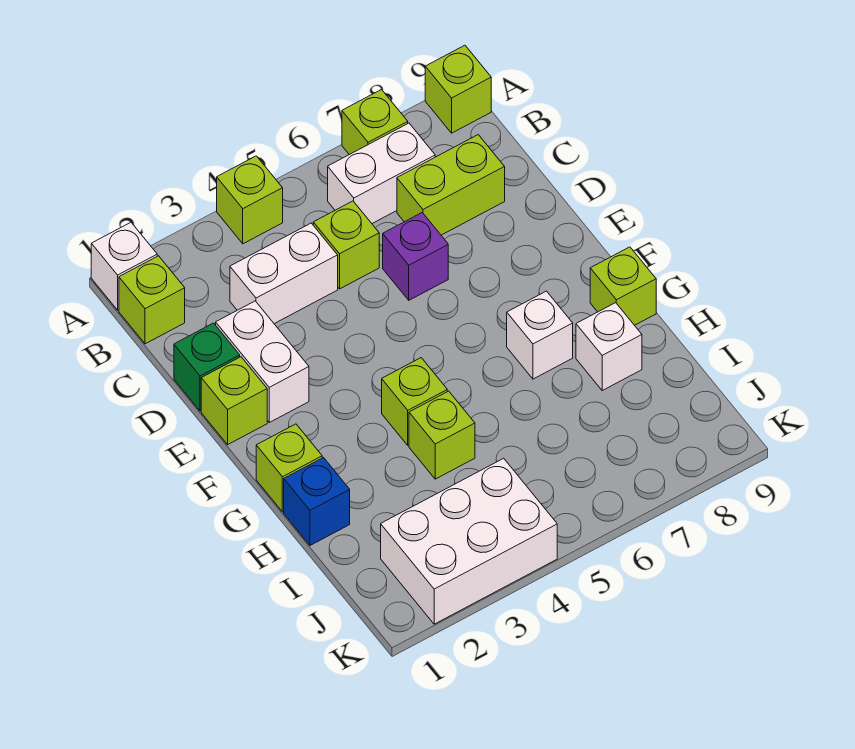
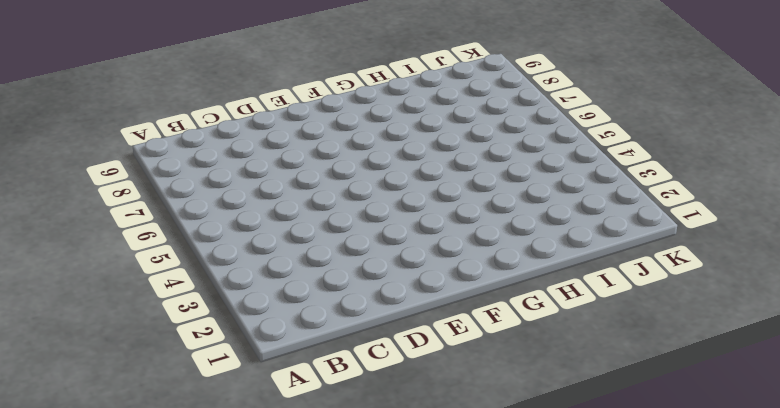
none -> white 1x1 brick [91,222,157,310]
none -> lime 1x1 brick [217,156,283,244]
none -> lime 1x1 brick [342,90,408,155]

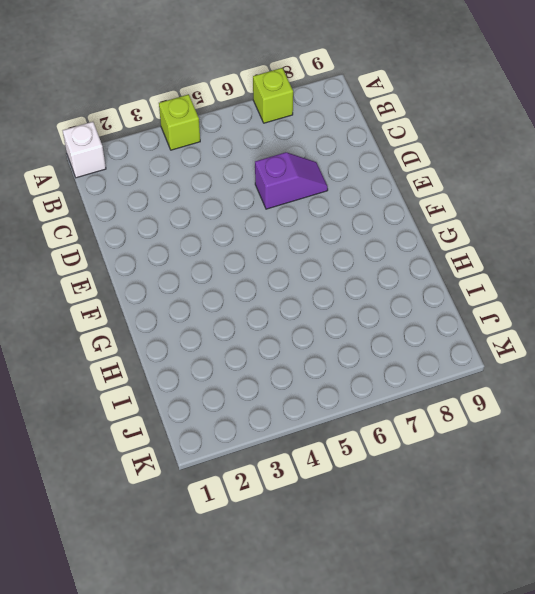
purple 1x2 slope [255,152,328,209] -> purple 1x1 brick [383,213,448,300]
none -> lime 1x1 brick [425,45,491,133]
none -> lime 1x1 brick [119,256,185,344]
none -> white 1x2 brick [328,123,435,223]

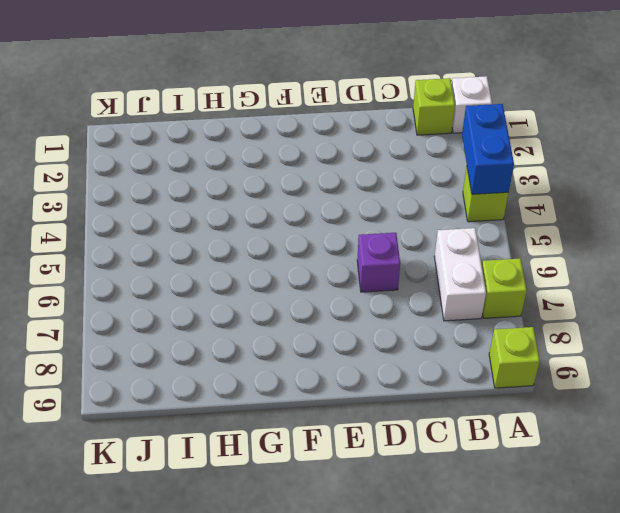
blue 1x2 brick [462,104,514,194] -> none
none -> white 1x2 brick [230,223,338,324]
none -> lime 1x1 brick [313,201,379,289]
none -> lime 1x2 brick [397,135,505,235]

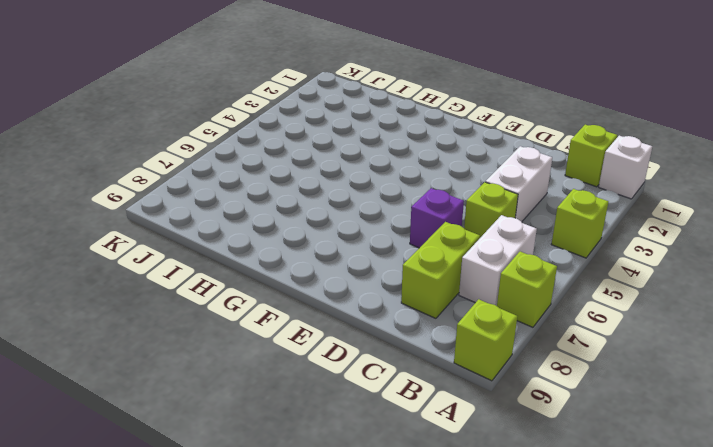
none -> green 1x1 brick [174,323,240,411]
none -> white 1x2 brick [216,301,309,422]
none -> lime 1x1 brick [201,357,267,445]

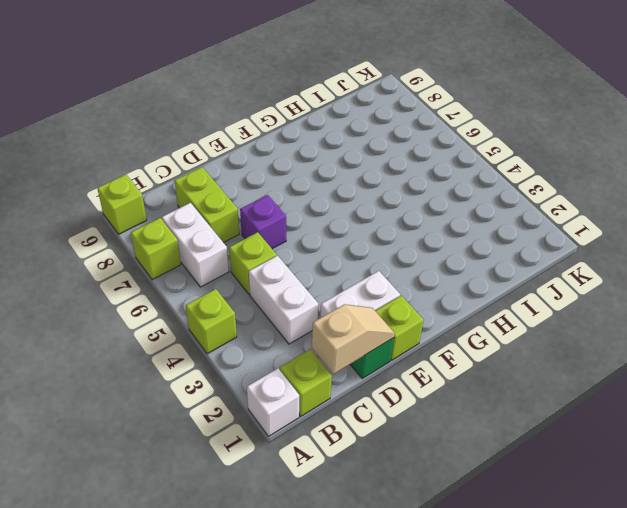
tan 1x2 slope [312,304,395,374] -> none
none -> lime 1x1 brick [256,424,322,512]
none -> lime 1x1 brick [382,358,447,445]
none -> white 1x1 brick [507,291,573,379]

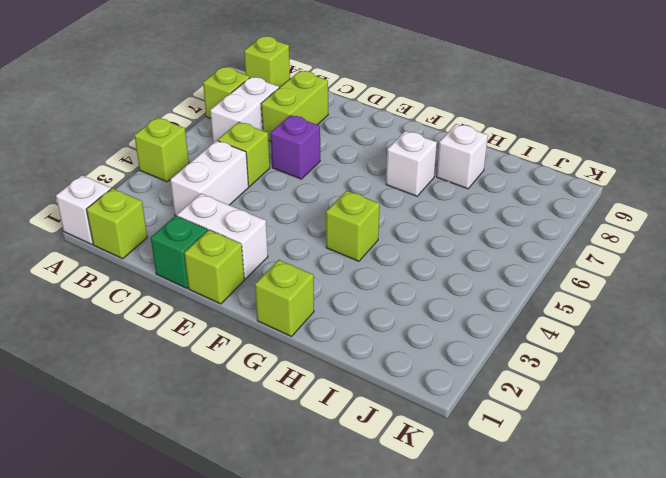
none -> lime 1x1 brick [590,247,656,325]
none -> blue 1x1 brick [284,458,350,545]
none -> lime 1x1 brick [409,391,475,479]

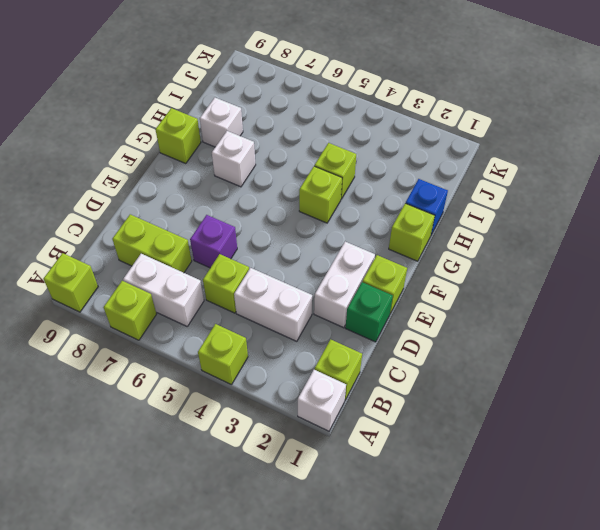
none -> white 2x3 brick [381,458,557,624]

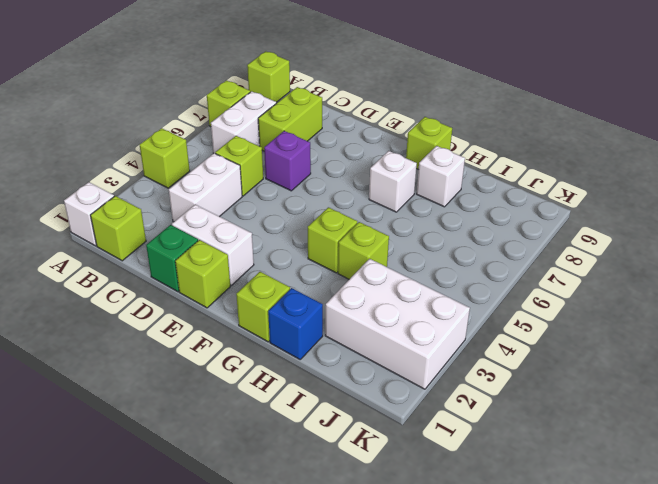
white 2x3 brick [325,259,470,389] -> white 2x3 brick turned to [381,458,557,624]

